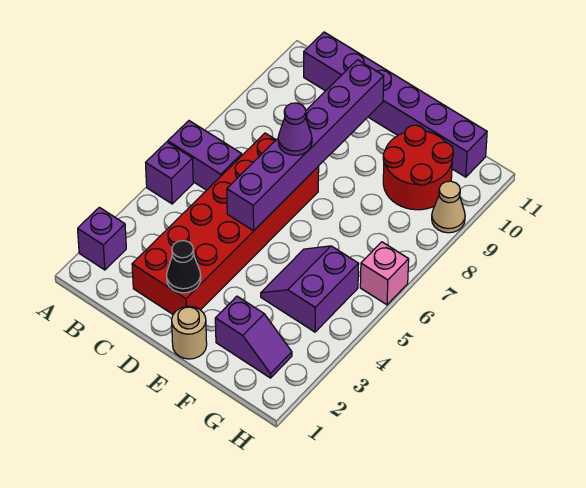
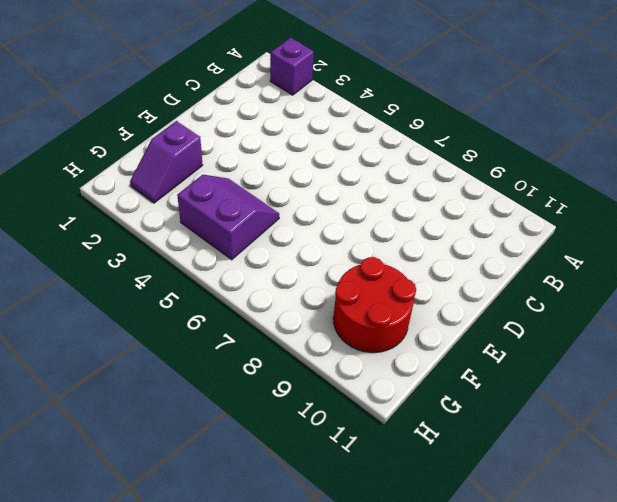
none -> purple 1x1 brick [146,142,193,204]
none -> purple 1x2 brick [168,121,242,190]
none -> purple 1x6 brick [304,32,487,177]

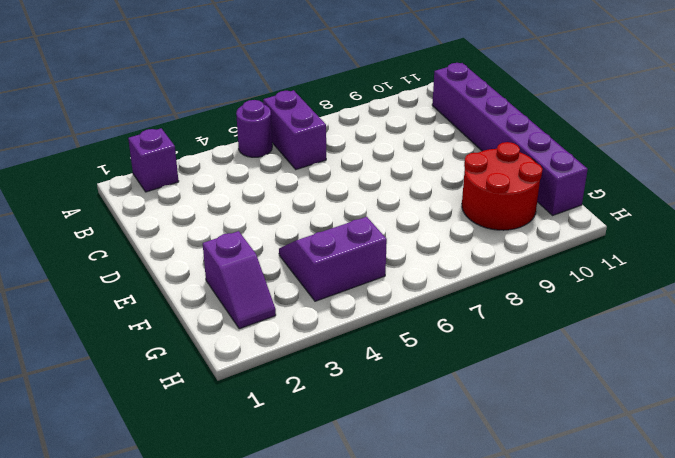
purple 1x1 round brick [236,100,272,157] -> purple 1x1 brick [146,142,193,204]
none -> red 2x6 brick [132,133,319,314]
none -> tan 1x1 round brick [172,306,207,359]
none -> pink 1x1 brick [360,242,409,305]

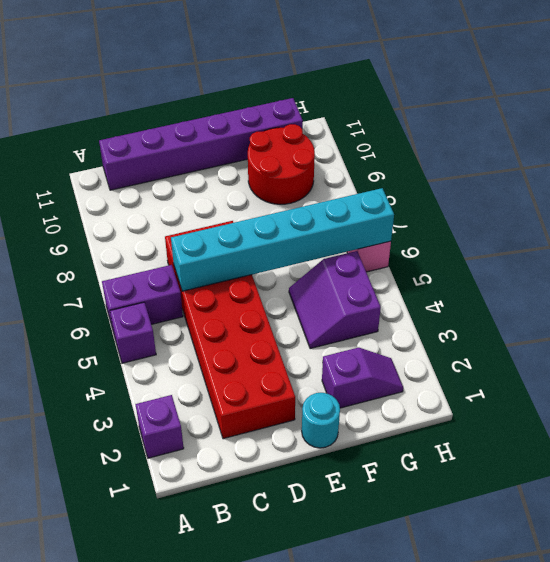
cyan 1x6 brick [171,188,394,291] -> purple 1x6 brick [227,60,384,231]
cyan 1x1 round brick [302,393,340,448] -> tan 1x1 round brick [172,306,207,359]
none -> tan 1x1 cone [432,181,465,233]
none -> black 1x1 cone [167,241,201,293]
none -> purple 1x1 cone [278,103,312,155]

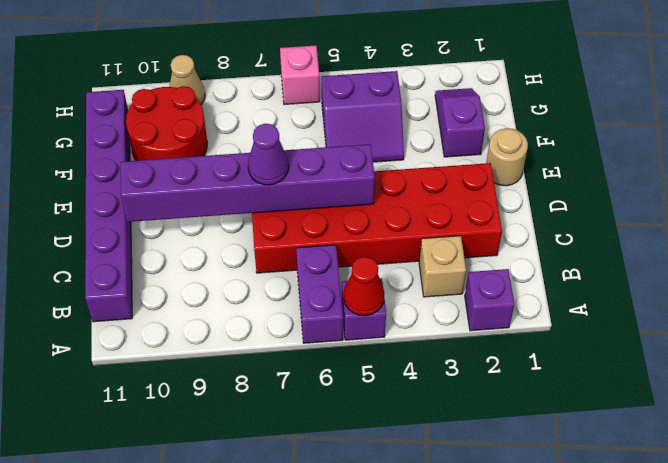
red 1x1 cone [344,257,384,316] -> none
tan 1x1 brick [419,236,466,297] -> none
none -> black 1x1 cone [167,241,201,293]

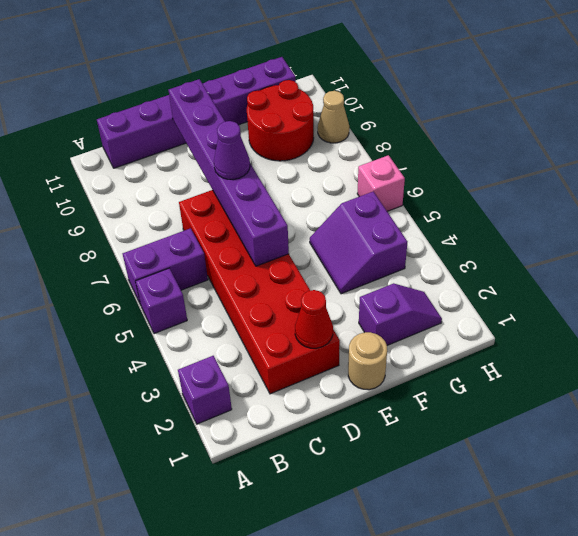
red 1x1 cone [295,290,333,348] -> black 1x1 cone [167,241,201,293]

